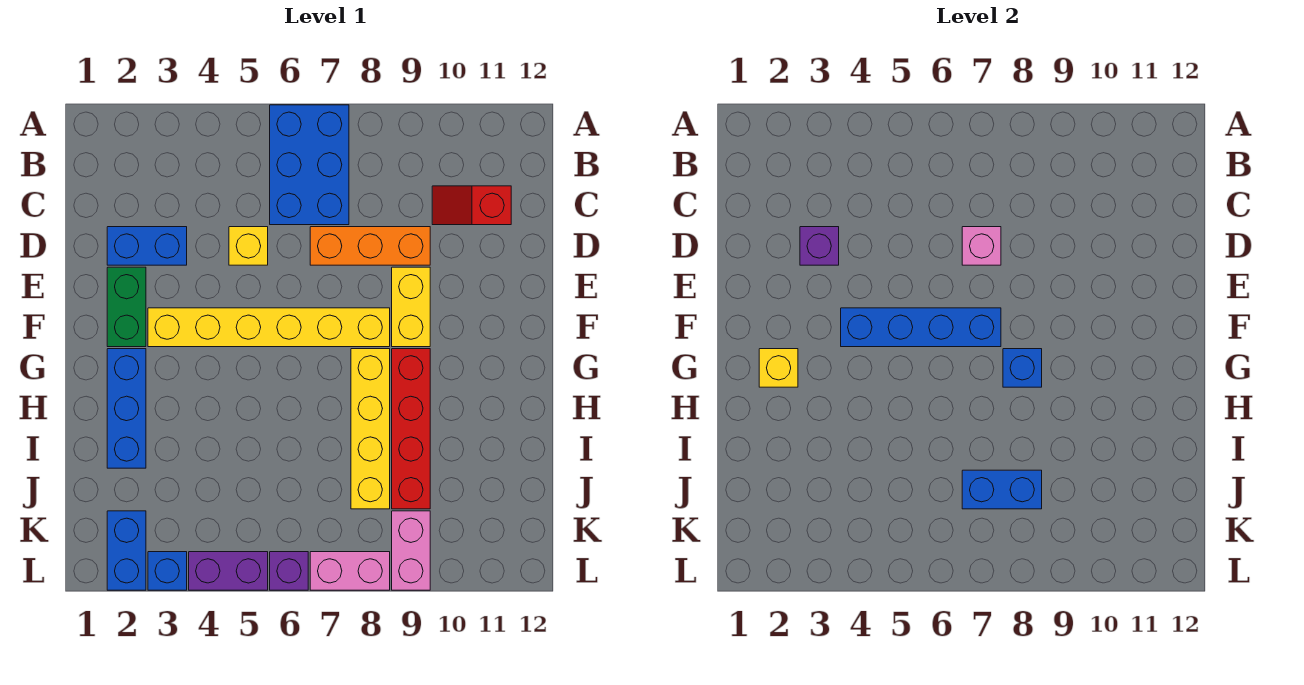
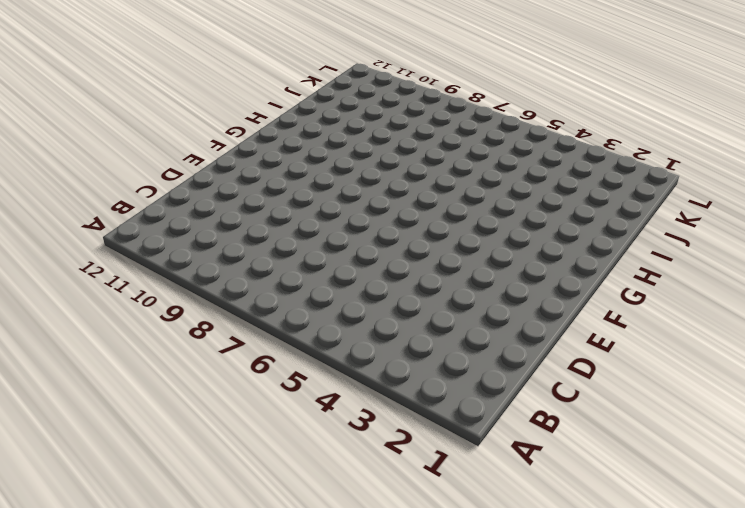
none -> blue 2x3 brick [270,105,349,225]
none -> red 1x2 slope [432,186,511,225]
none -> blue 1x2 brick [107,227,187,265]

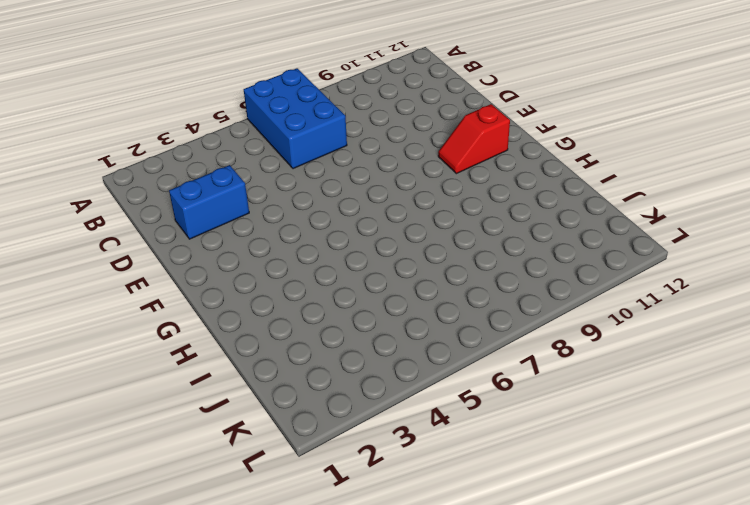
red 1x2 slope [438,104,510,174] -> red 1x2 slope moved to [432,186,511,225]
none -> yellow 1x1 brick [229,227,268,265]
none -> orange 1x3 brick [310,227,430,265]
none -> green 1x2 brick [107,267,146,347]

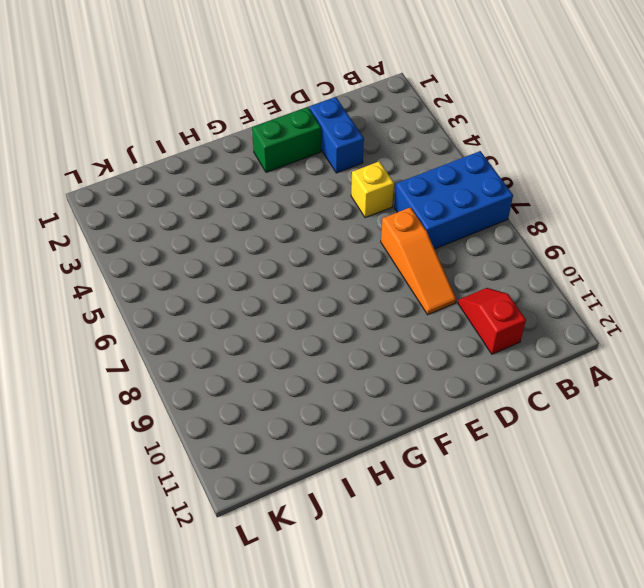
orange 1x3 slope [381,207,456,315] -> orange 1x3 brick [310,227,430,265]
none -> yellow 1x2 brick [392,267,430,347]
none -> yellow 1x6 brick [148,308,390,347]
none -> blue 1x3 brick [107,349,146,468]

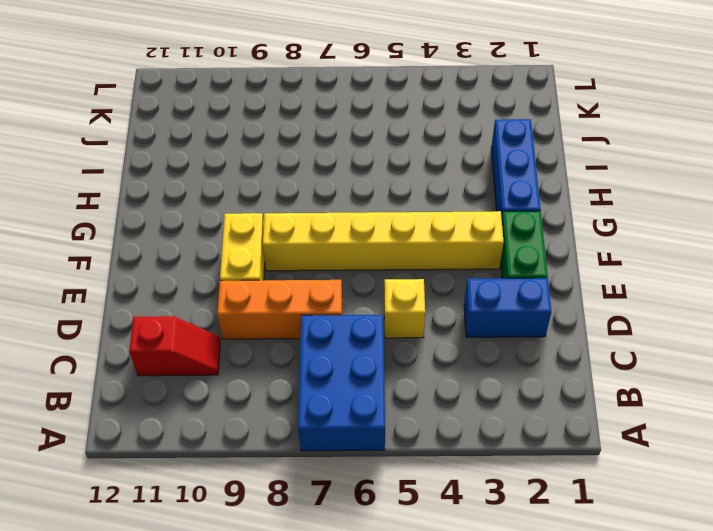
none -> yellow 1x4 brick [351,349,390,509]
none -> red 1x4 brick [392,349,430,509]
none -> blue 1x2 brick [107,511,146,590]

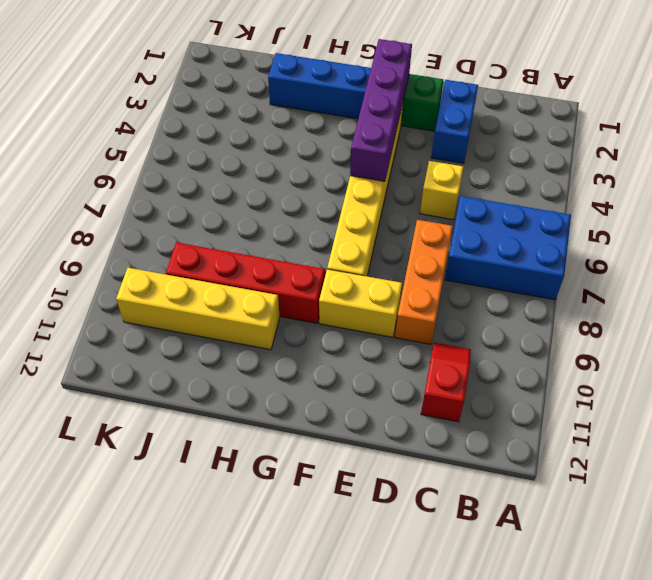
purple 1x4 brick [350,39,412,181] -> blue 1x4 brick [841,308,1001,347]
yellow 1x4 brick [116,268,280,350] -> yellow 1x4 brick moved to [351,349,390,509]
none -> blue 1x2 brick [107,511,146,590]
none -> pink 1x2 brick [392,511,430,590]
none -> blue 1x1 brick [148,552,187,590]

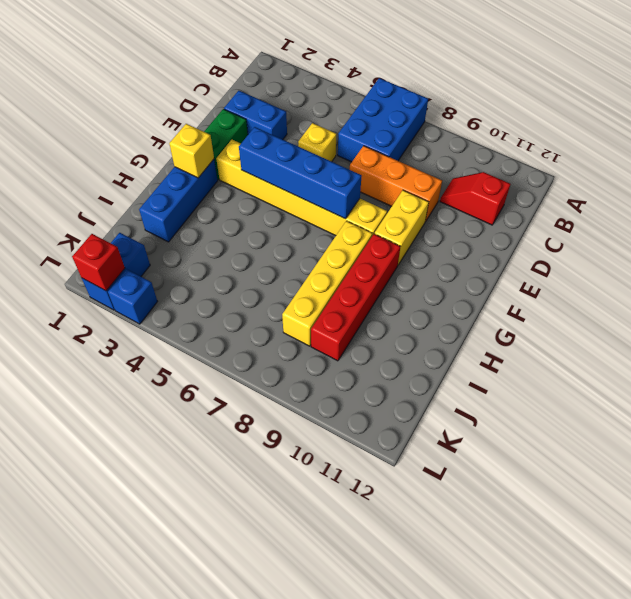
red 1x1 brick [72,234,125,291] -> none
none -> pink 1x2 brick [392,511,430,590]
none -> purple 1x2 brick [189,552,268,590]
none -> purple 1x1 brick [270,552,308,590]

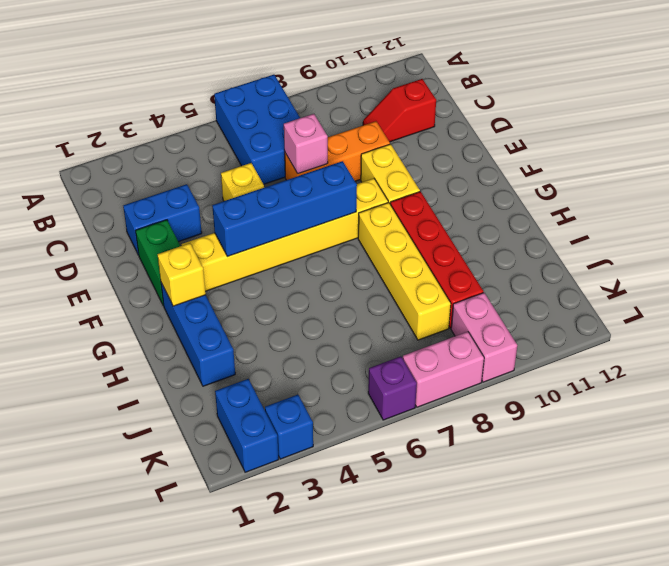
none -> purple 1x2 brick [189,552,268,590]
none -> purple 1x1 brick [800,227,839,265]
none -> blue 1x1 brick [1003,349,1042,387]

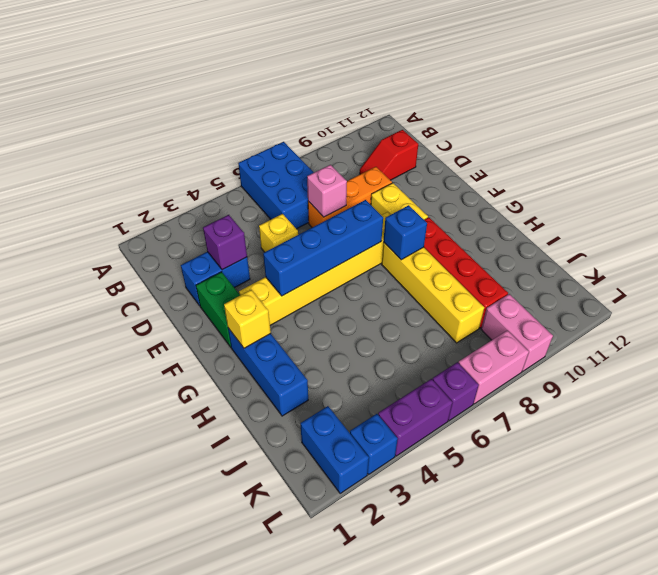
none -> blue 1x2 brick [962,470,1042,509]

